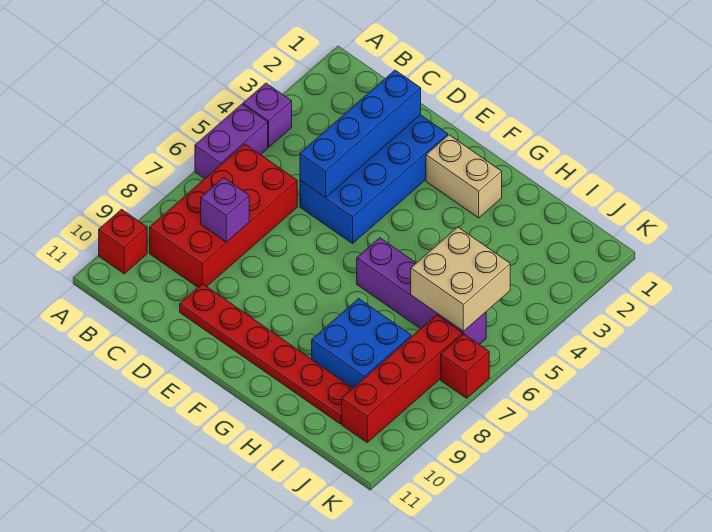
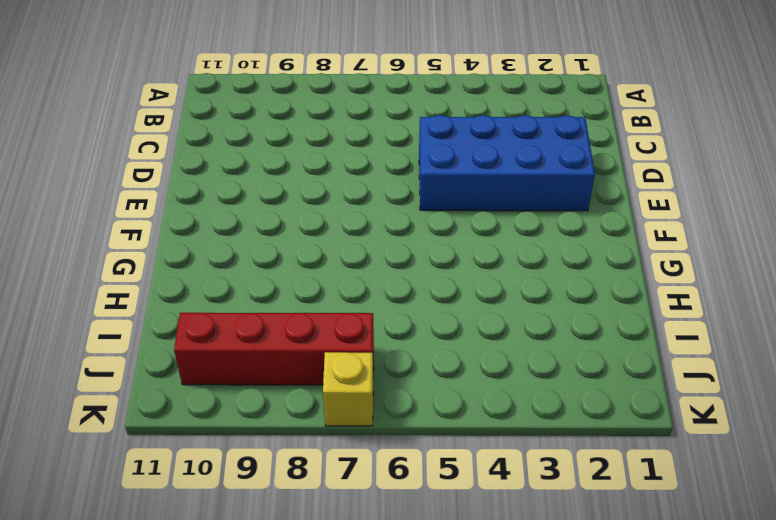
yellow 1x1 brick [323,352,373,426] -> red 1x1 brick [441,334,489,398]
none -> purple 1x1 brick [243,83,292,147]
none -> purple 1x2 brick [195,104,268,179]
none -> red 1x1 brick [99,209,147,274]

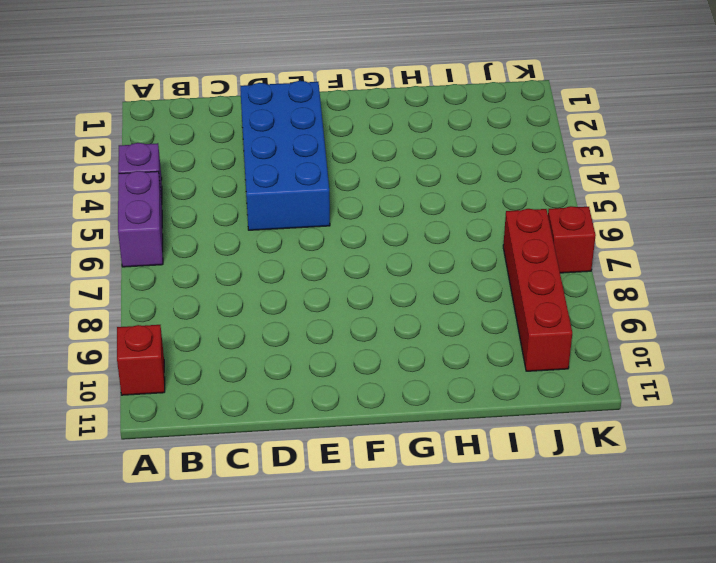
none -> red 2x4 brick [150,144,297,287]
none -> red 1x6 plate [180,284,353,424]
none -> tan 1x2 brick [426,135,502,218]

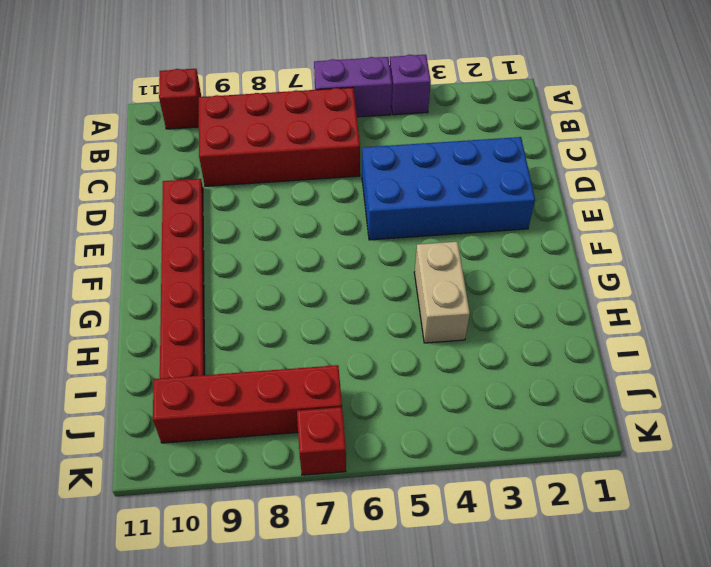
tan 1x2 brick [414,242,470,343] -> tan 1x2 brick moved to [426,135,502,218]
none -> purple 1x4 brick [357,238,486,345]
none -> blue 2x2 brick [312,299,411,388]
none -> purple 1x1 brick [201,178,249,242]

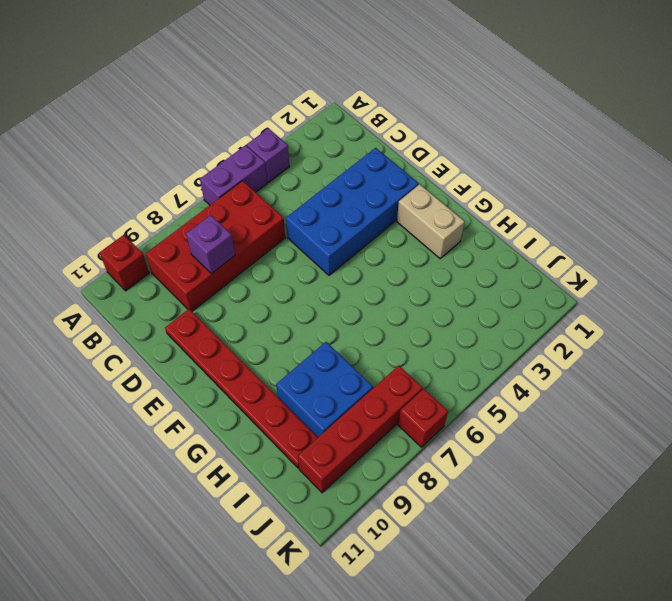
none -> purple 1x4 brick [357,238,486,345]
none -> blue 1x4 brick [300,70,421,198]
none -> tan 2x2 brick [411,227,510,331]

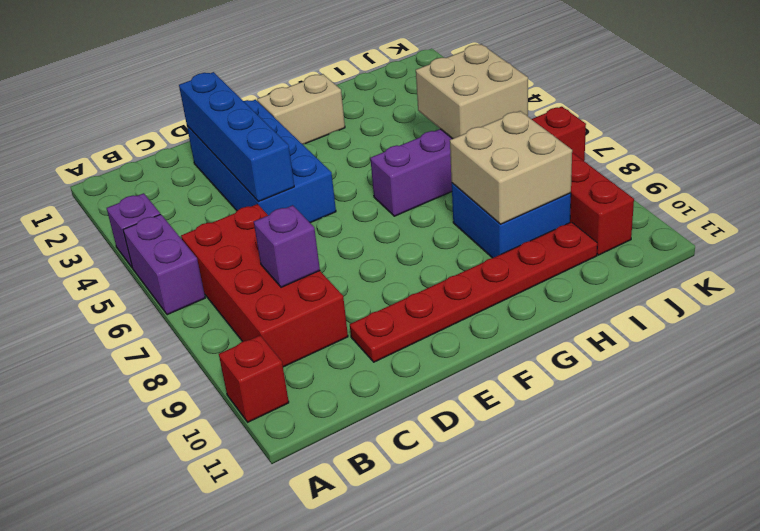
tan 2x2 brick [450,111,572,224] -> none

